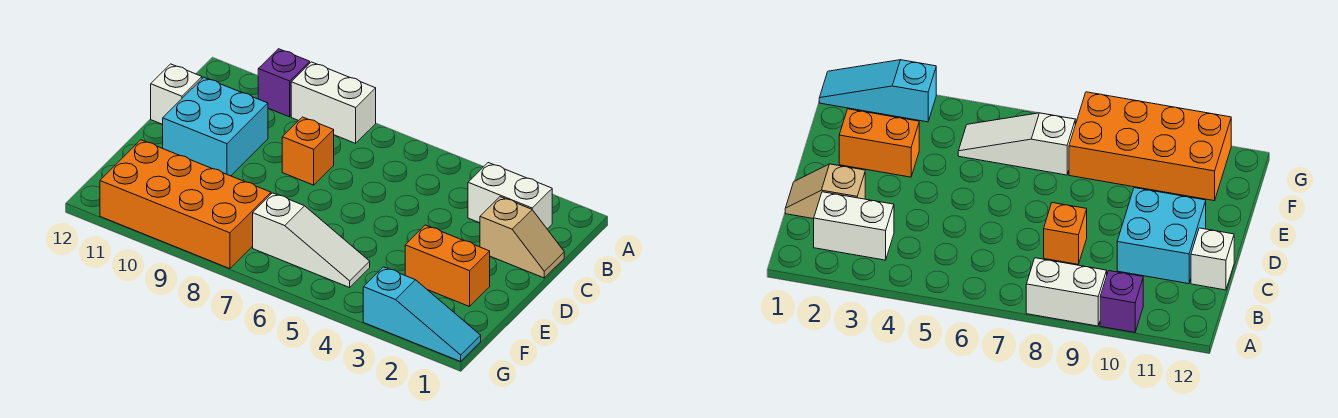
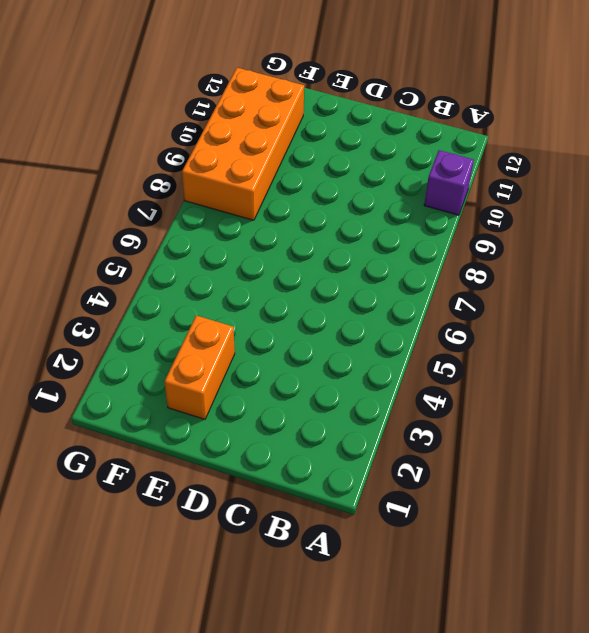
none -> white 1x2 brick [291,62,376,143]
none -> white 1x2 brick [468,163,552,229]

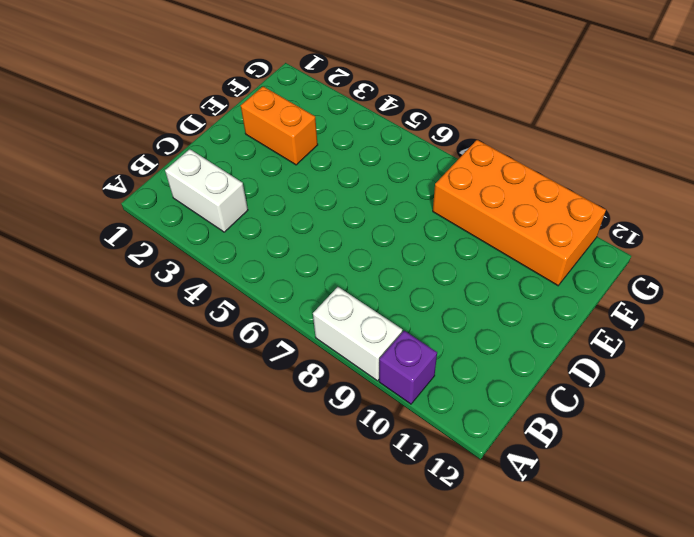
none -> tan 1x2 slope [480,197,564,278]
none -> orange 1x1 brick [282,117,334,185]

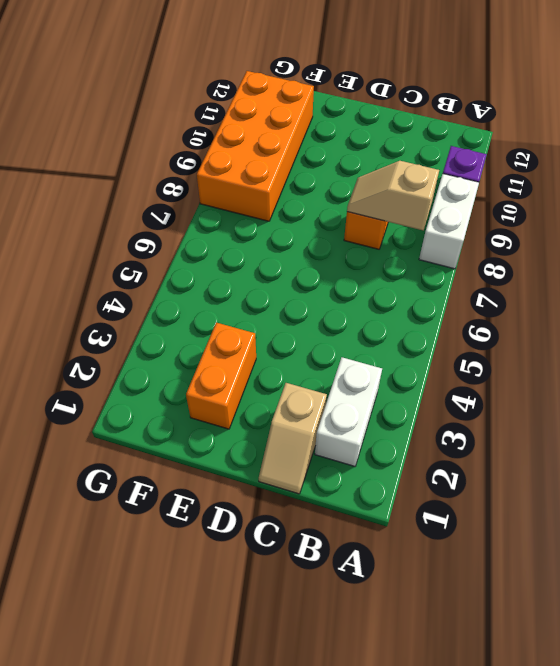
tan 1x2 slope [347,161,439,230] -> none
none -> cyan 2x2 brick [163,77,268,176]
none -> white 1x1 brick [151,64,202,124]

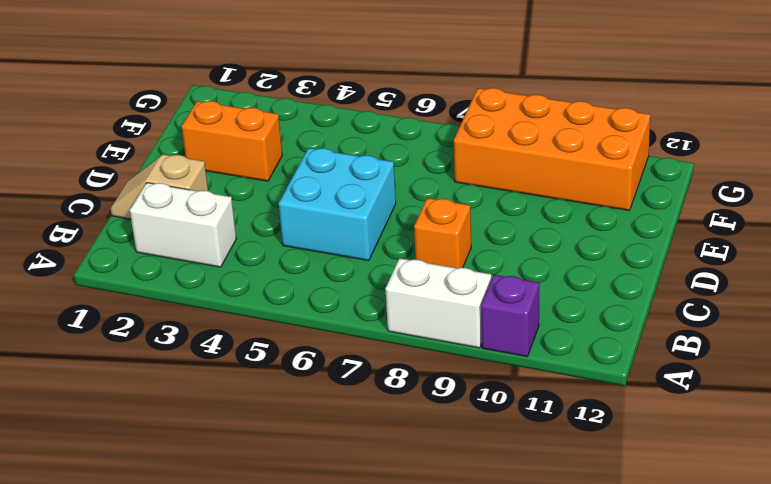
cyan 2x2 brick [279,148,396,261] -> cyan 2x2 brick moved to [163,77,268,176]
none -> white 1x1 brick [151,64,202,124]
none -> white 1x3 slope [253,193,370,287]

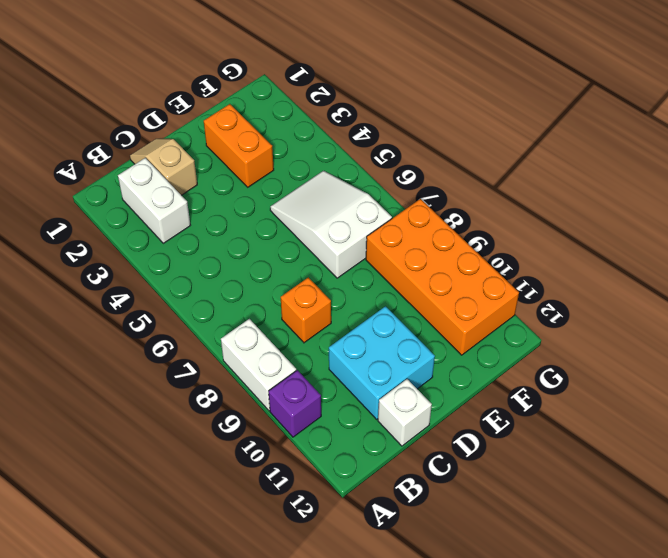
white 2x3 slope [270,171,392,278] -> white 1x3 slope [253,193,370,287]
none -> cyan 1x3 slope [363,267,481,361]

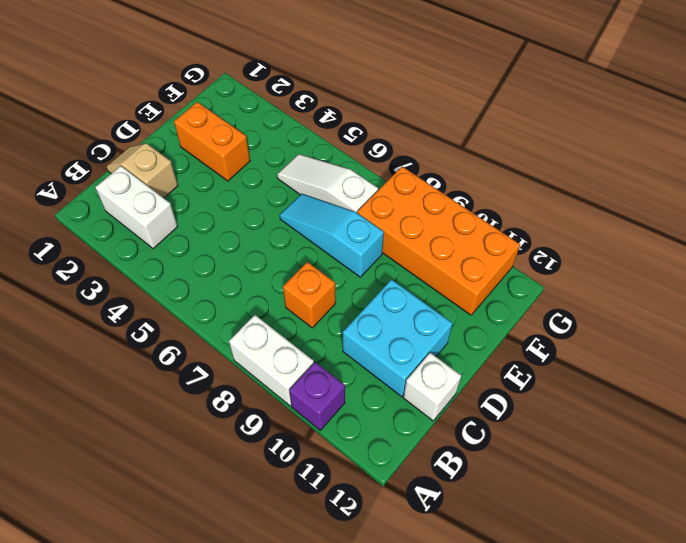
cyan 1x3 slope [280,194,384,277] -> cyan 1x3 slope moved to [363,267,481,361]

